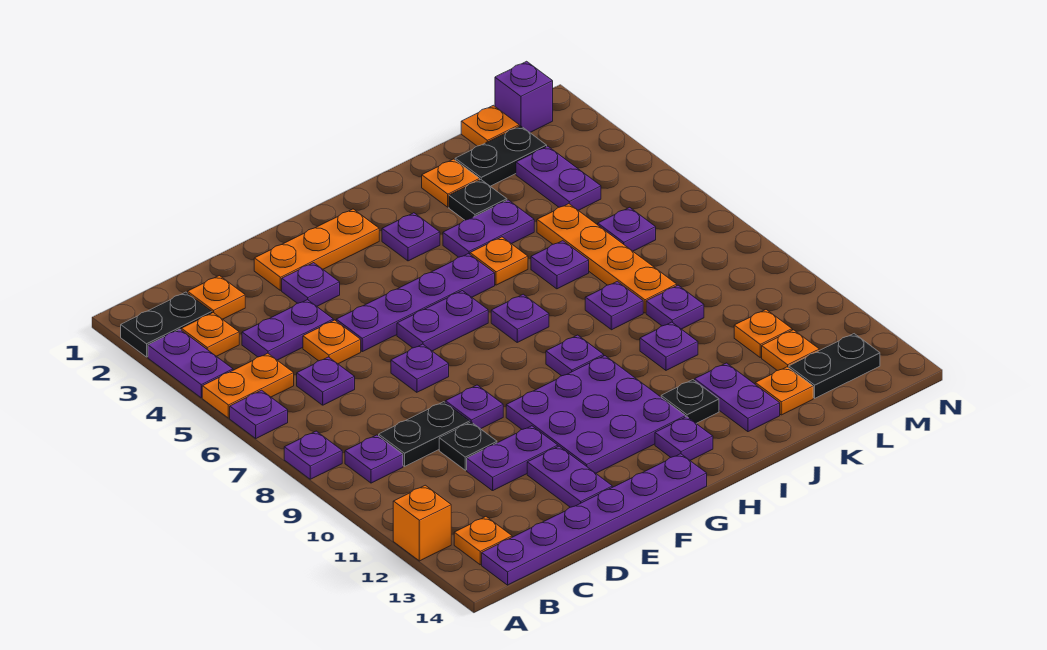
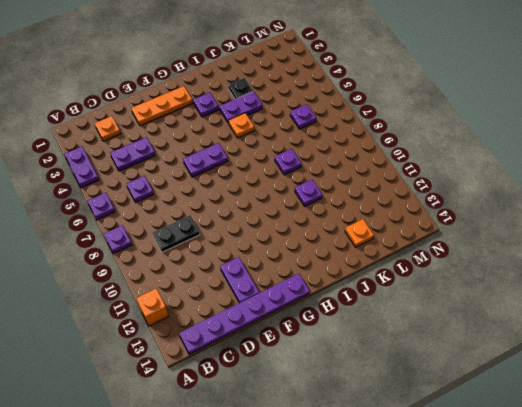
none -> black 1x2 plate [121,292,212,357]
none -> orange 1x2 plate [202,353,294,418]
none -> orange 1x1 plate [181,313,239,356]
none -> purple 1x1 plate [345,435,403,483]

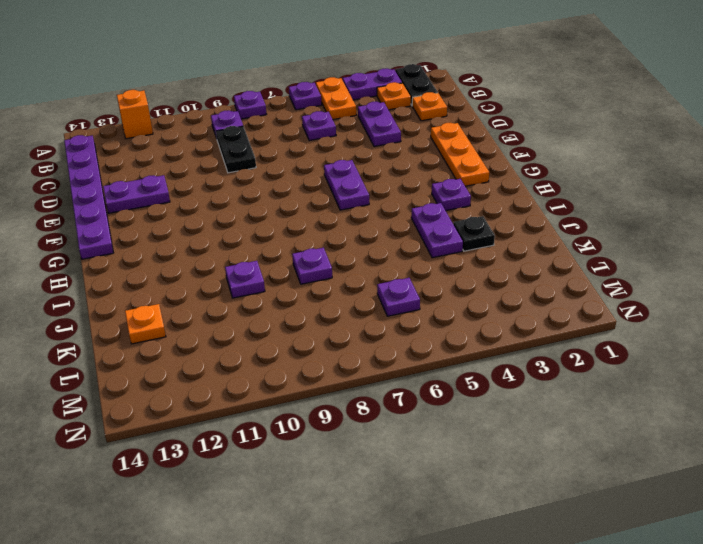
none -> orange 1x1 plate [454,517,512,565]
none -> orange 1x1 plate [303,320,361,364]
none -> black 1x1 plate [439,422,497,470]
none -> purple 1x2 plate [467,426,558,491]

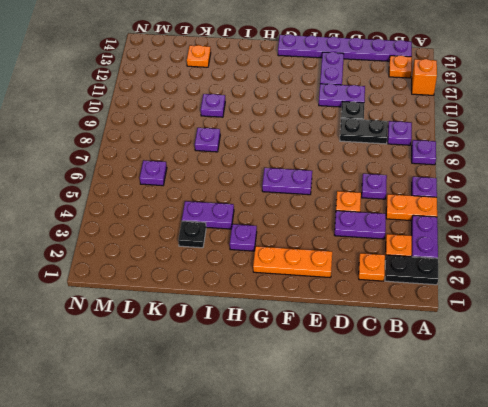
none -> purple 1x1 plate [282,263,340,306]
none -> purple 1x4 plate [336,254,495,352]
none -> purple 1x1 plate [391,344,449,392]
none -> purple 1x1 plate [445,385,503,429]

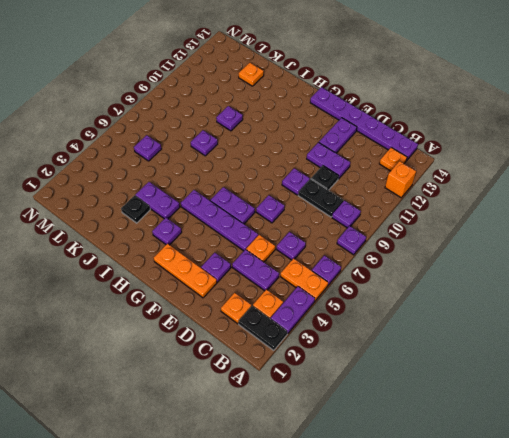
none -> purple 3x3 plate [506,356,686,473]
none -> purple 1x1 plate [491,294,549,342]
none -> purple 1x1 plate [546,335,604,376]
none -> purple 1x1 plate [655,417,713,460]

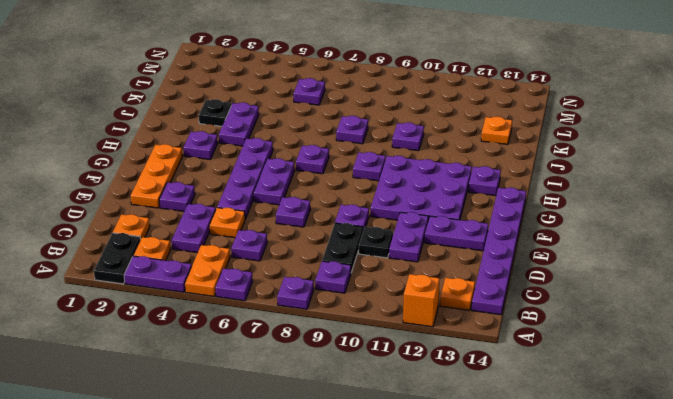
none -> orange 1x1 plate [470,237,528,285]
none -> black 1x1 plate [661,380,719,424]
none -> orange 1x1 plate [422,159,480,207]
none -> purple 1x1 plate [531,241,589,289]

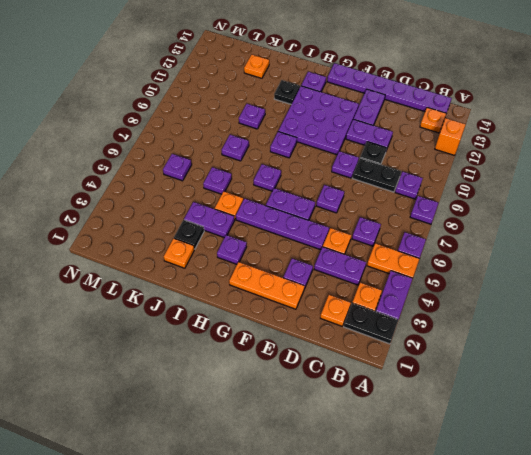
none -> purple 1x2 plate [695,363,780,432]
none -> black 1x2 plate [455,126,547,186]
none -> orange 1x4 plate [537,204,677,313]
none -> purple 1x1 plate [646,285,704,329]

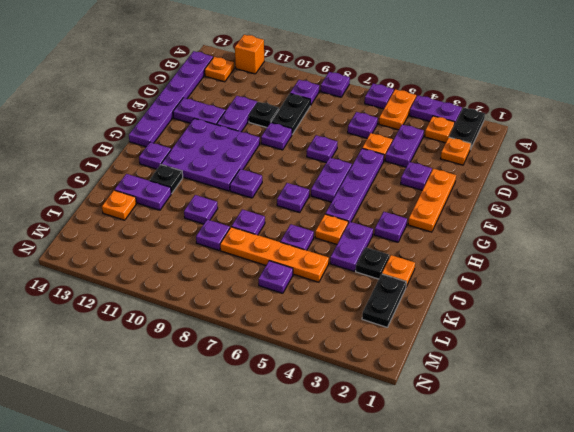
none -> orange 1x1 plate [461,105,519,146]
none -> purple 1x2 plate [516,146,601,210]
none -> orange 1x1 plate [734,310,792,357]
none -> orange 1x1 plate [762,330,819,371]

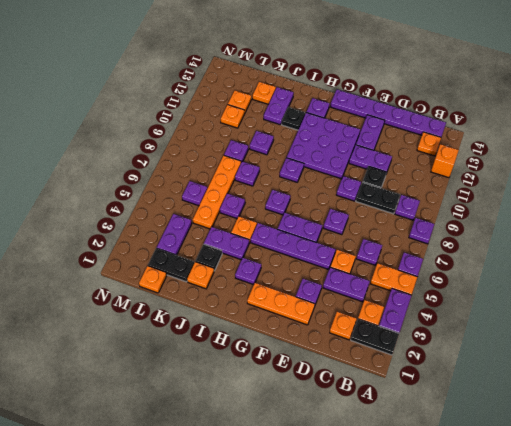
none -> black 1x2 plate [789,334,880,398]
none -> purple 1x1 brick [495,61,553,132]

